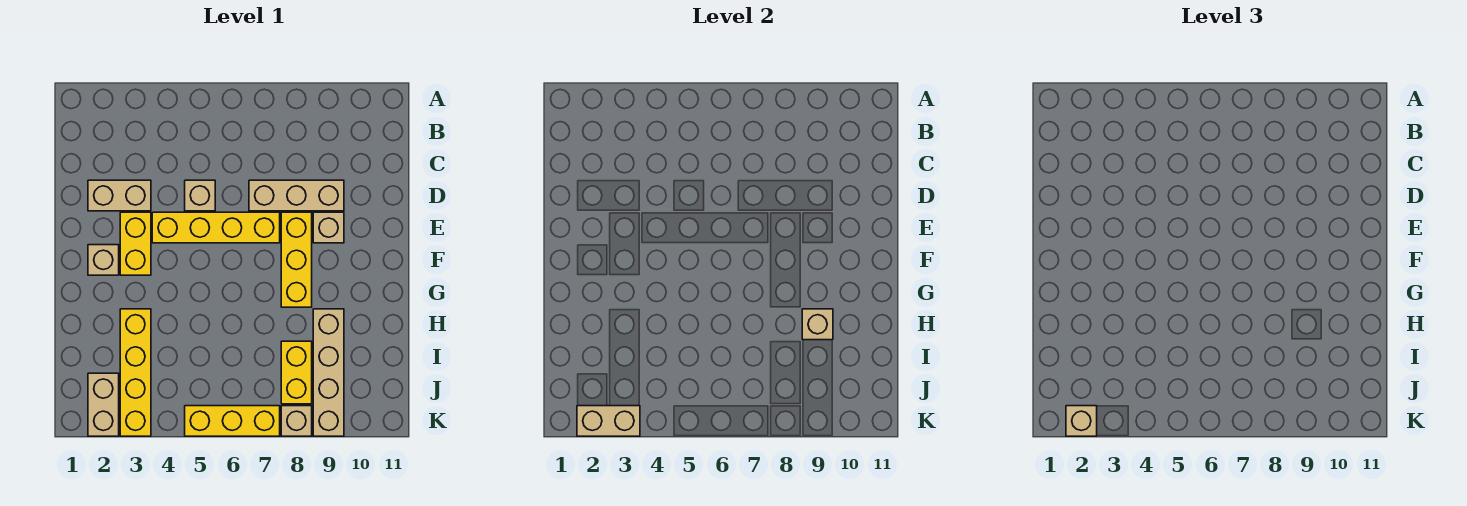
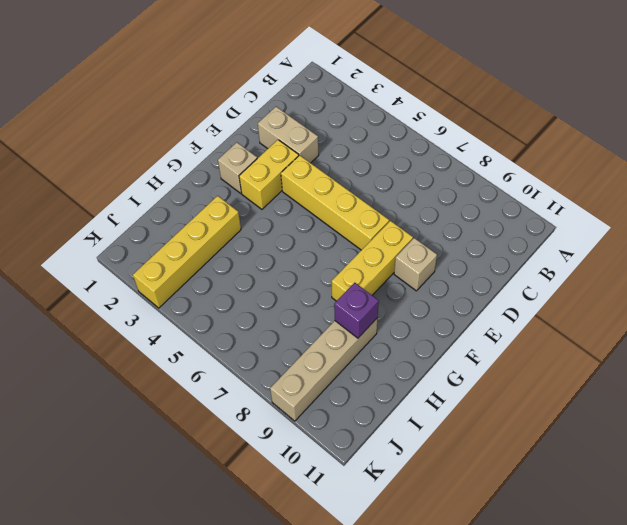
purple 1x1 brick [334,283,379,338] -> tan 1x1 brick [802,309,833,340]
none -> tan 1x1 brick [185,180,215,211]
none -> tan 1x3 brick [249,180,344,211]
none -> yellow 1x2 brick [281,341,312,404]

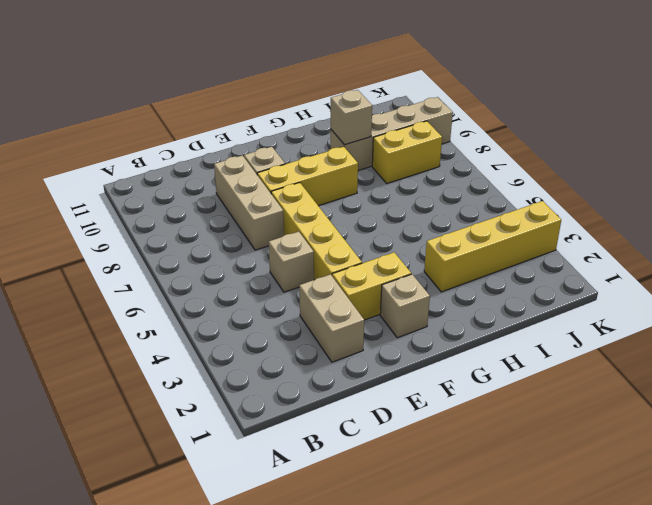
none -> tan 1x2 brick [88,373,119,436]
none -> yellow 1x3 brick [185,406,280,436]
none -> tan 1x1 brick [281,406,312,436]

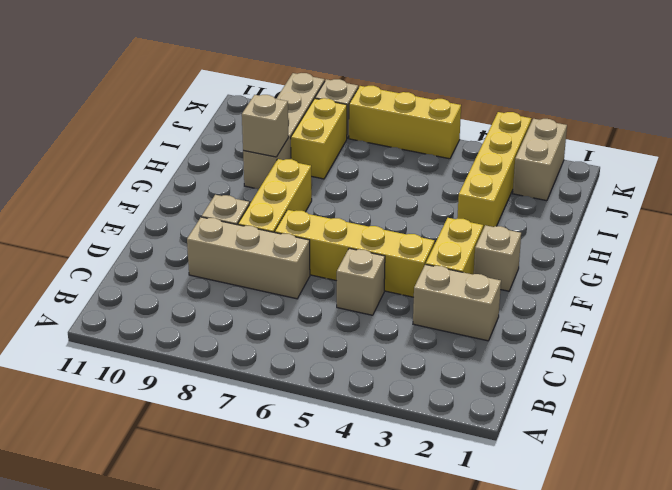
none -> tan 1x2 brick [577,406,640,436]
none -> tan 1x1 brick [1066,406,1097,436]

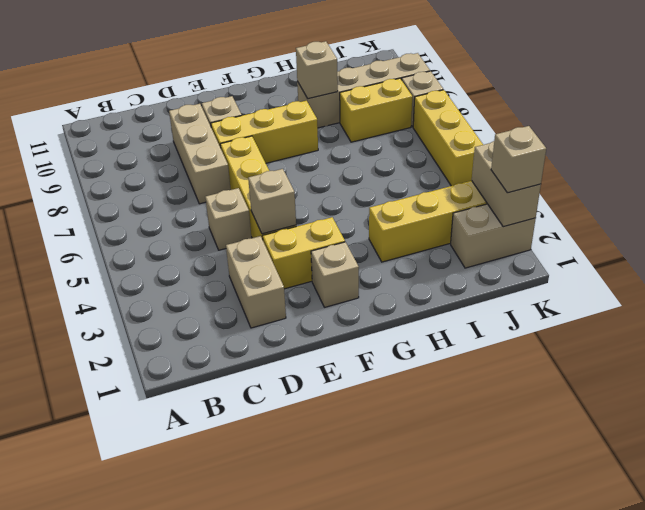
tan 1x1 brick [248,169,296,234] -> none

